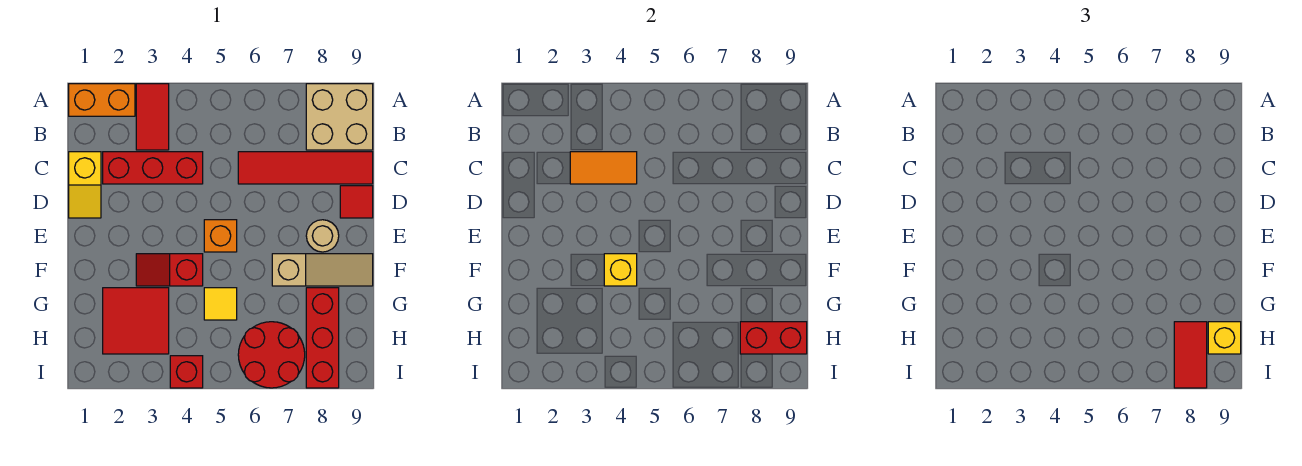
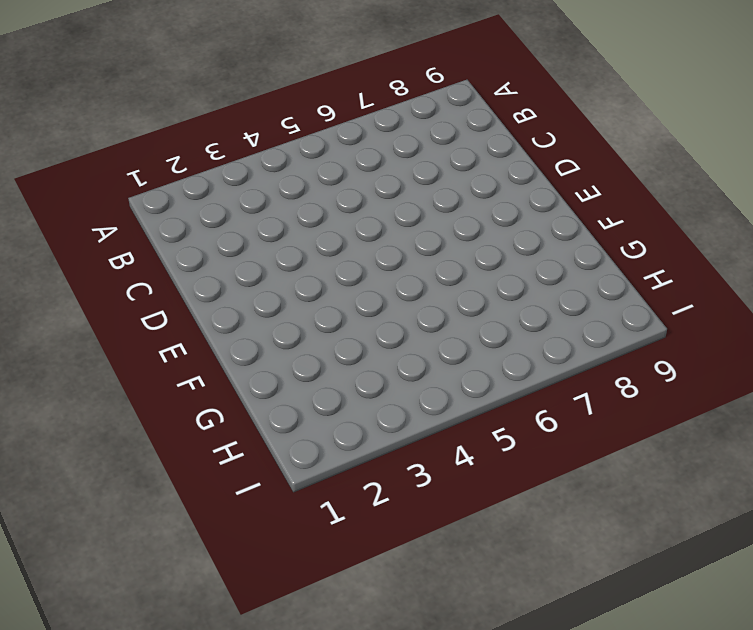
none -> orange 1x2 brick [69,84,135,116]
none -> red 1x2 tile [136,84,169,150]
none -> tan 2x2 brick [306,84,373,150]

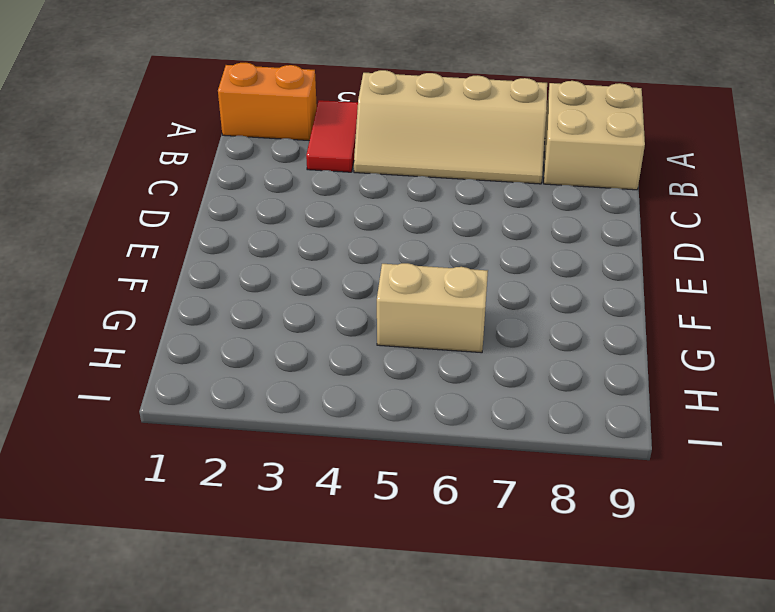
tan 2x4 slope [354,70,547,184] -> none
tan 1x2 brick [377,263,488,353] -> yellow 1x1 tile [204,288,237,320]
none -> yellow 1x2 slope [69,152,101,218]
none -> red 1x3 brick [103,152,203,184]
none -> red 1x4 tile [238,152,373,184]

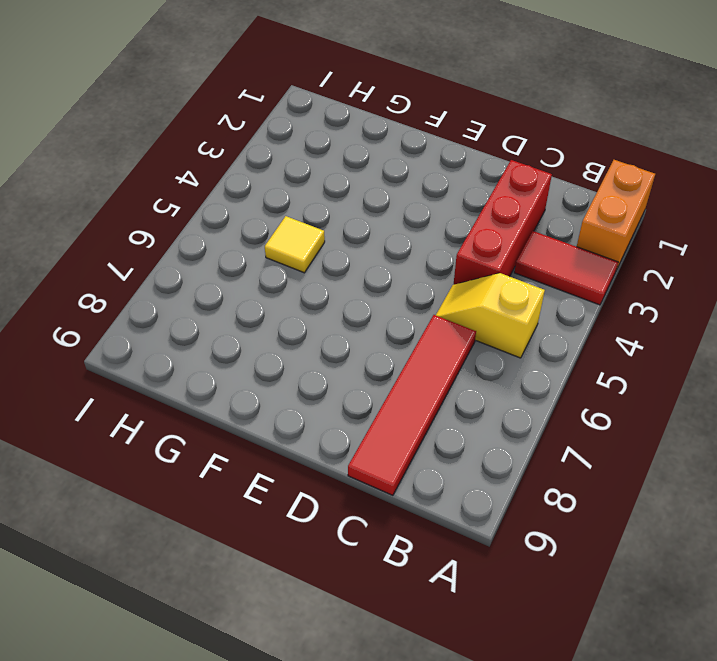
yellow 1x2 slope [436,273,545,358] -> yellow 1x2 slope moved to [69,152,101,218]
none -> tan 2x2 brick [306,84,373,150]
none -> red 1x1 tile [340,186,373,218]
none -> orange 1x1 brick [204,220,237,252]

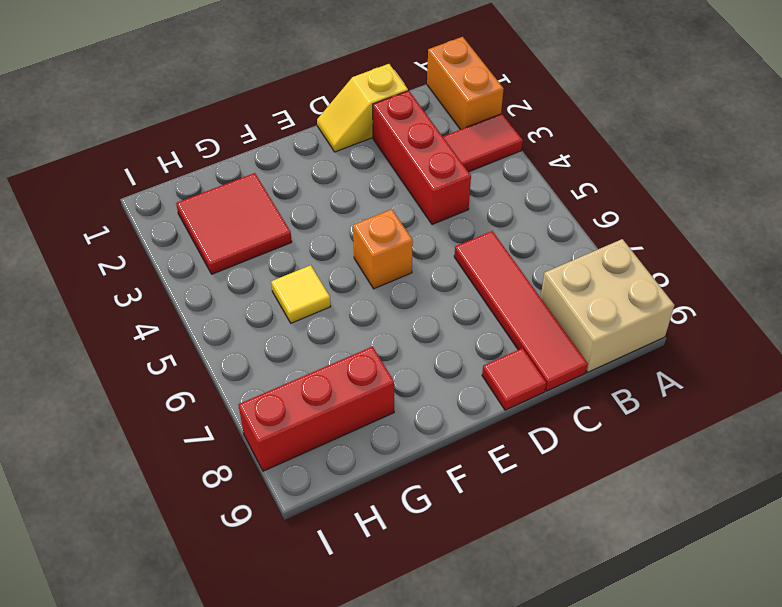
none -> tan 1x1 round brick [306,220,339,252]
none -> red 1x2 slope [136,254,203,286]
none -> tan 1x3 slope [272,254,373,286]

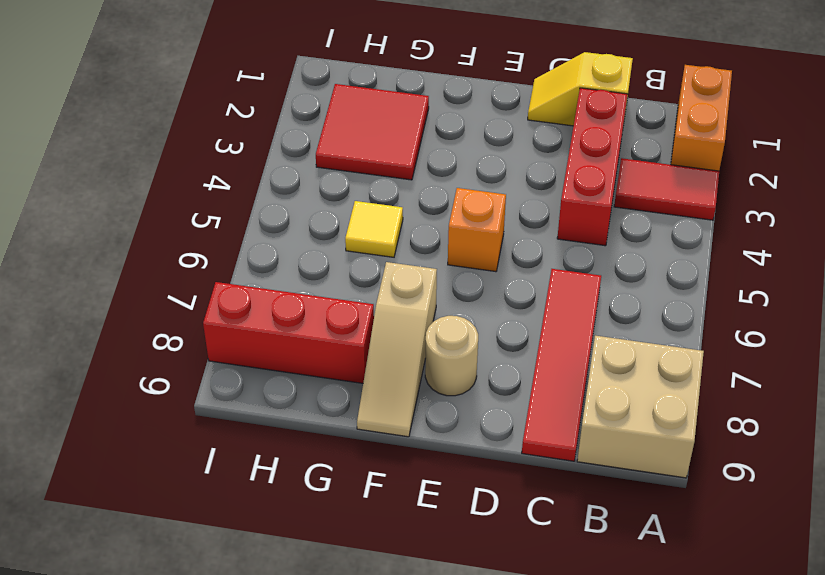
none -> red 1x1 tile [340,186,373,218]
none -> red 1x2 slope [136,254,203,286]
none -> red 2x2 round brick [238,322,305,388]

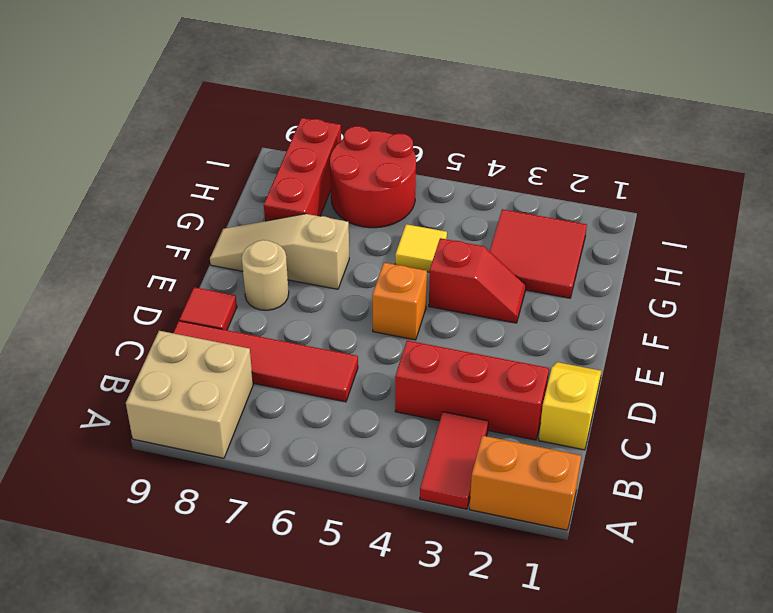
none -> red 1x1 brick [170,356,203,388]
none -> orange 1x2 tile [570,152,637,184]
none -> yellow 1x1 brick [604,254,637,286]

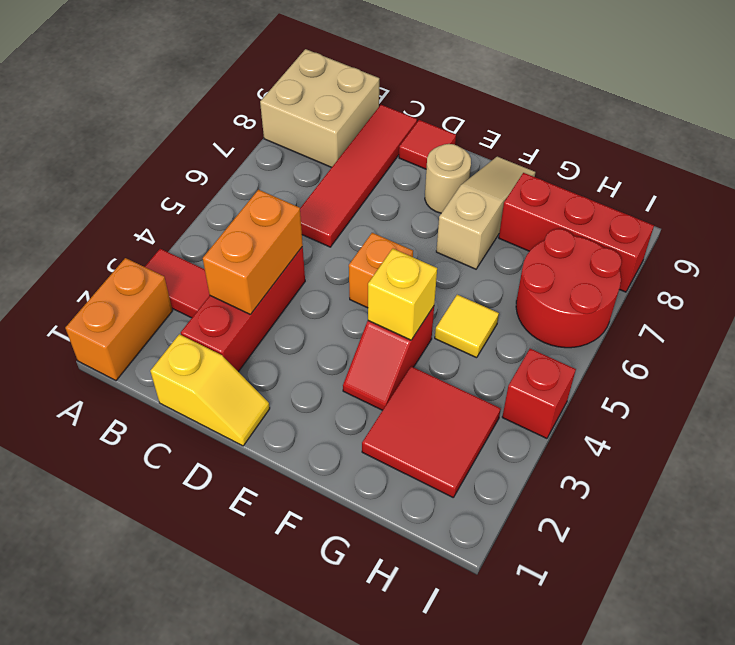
orange 1x2 brick [203,190,303,315] -> orange 1x2 tile [570,152,637,184]
none -> red 1x2 brick [740,322,807,354]
none -> red 1x2 tile [1174,322,1207,388]
none -> yellow 1x1 brick [1208,322,1241,354]

